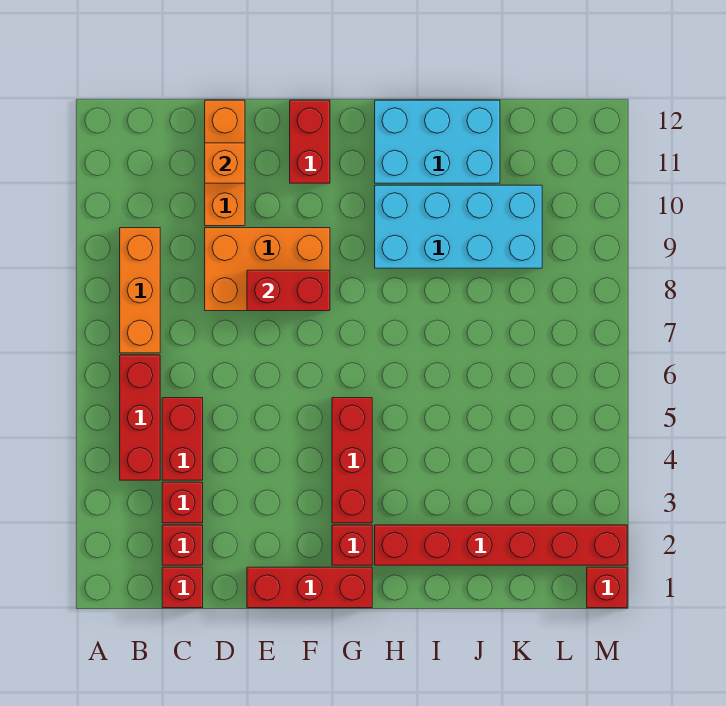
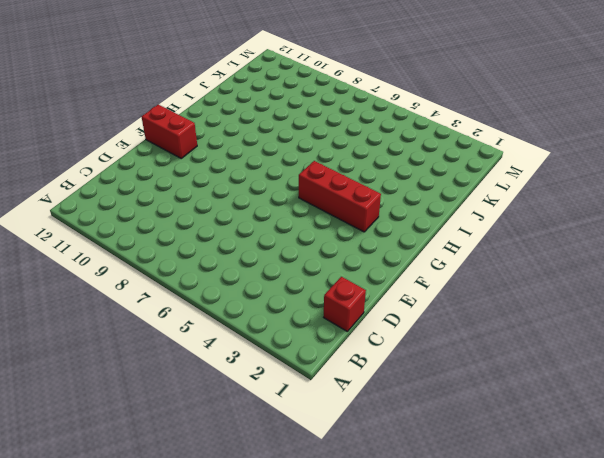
none -> red 1x3 brick [120,355,160,480]
none -> orange 1x3 brick [120,228,160,353]
none -> red 1x1 brick [162,525,203,565]

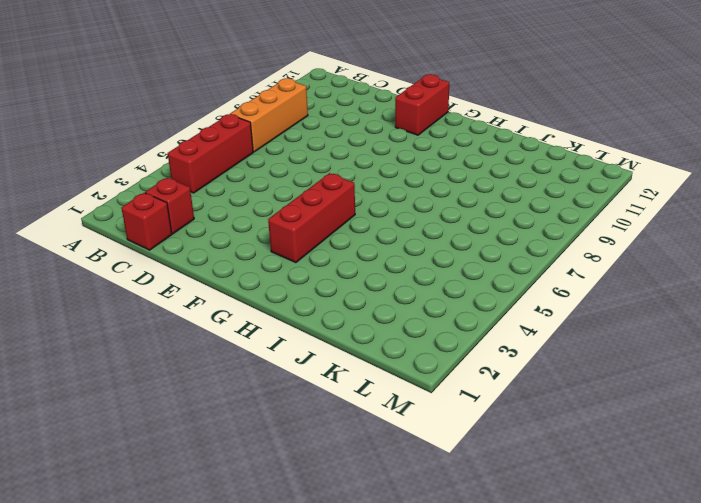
none -> red 1x1 brick [162,482,203,523]
none -> red 1x2 brick [162,398,203,480]
none -> orange 2x3 brick [205,228,330,311]

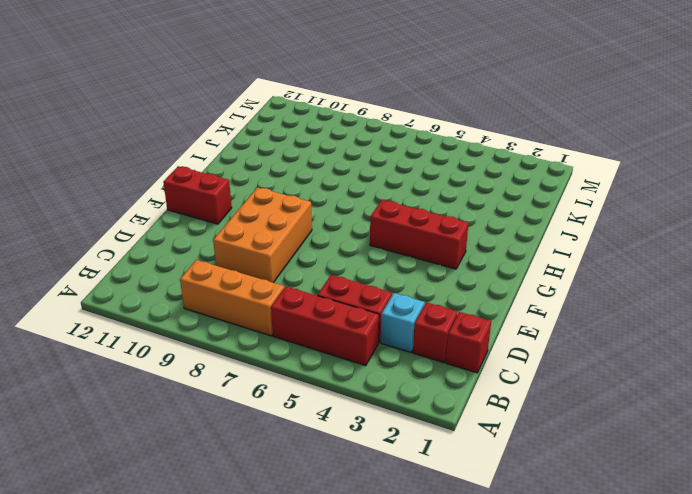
cyan 1x1 brick [381,293,425,352] -> red 1x1 brick [162,482,203,523]
none -> orange 1x3 brick [205,100,245,226]
none -> red 1x3 brick [247,567,372,608]
none -> red 1x1 brick [332,525,372,565]

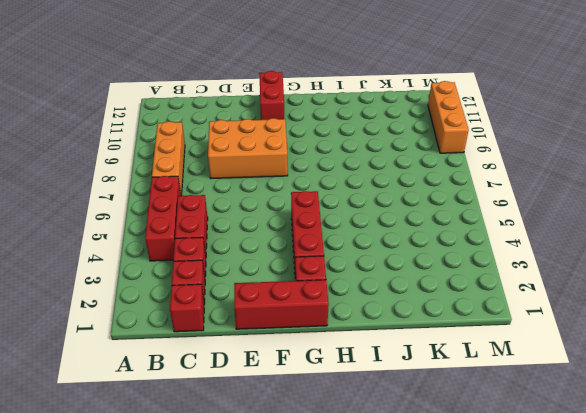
orange 1x3 brick [428,81,469,153] -> orange 1x3 brick moved to [205,100,245,226]
none -> red 1x6 brick [375,525,627,565]
none -> cyan 2x4 brick [375,185,542,268]
none -> cyan 2x3 brick [375,100,500,183]

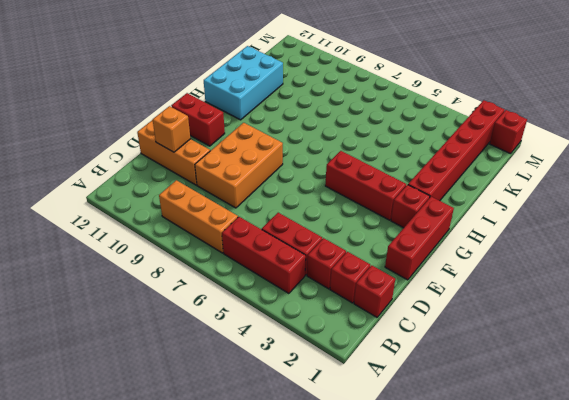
none -> cyan 2x4 brick [375,185,542,268]
none -> red 1x2 brick [247,270,330,311]

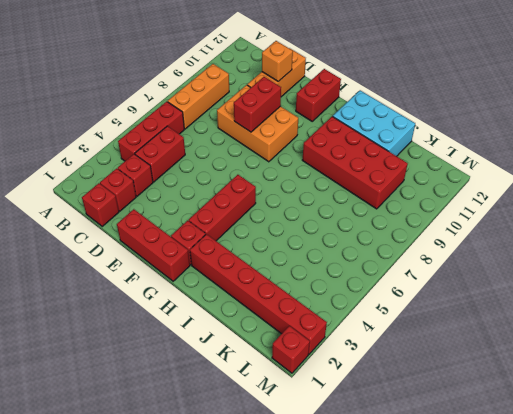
red 1x2 brick [234,77,281,132] -> red 1x2 brick turned to [247,270,330,311]
red 2x4 brick [303,116,408,209] -> cyan 2x4 brick [375,185,542,268]

